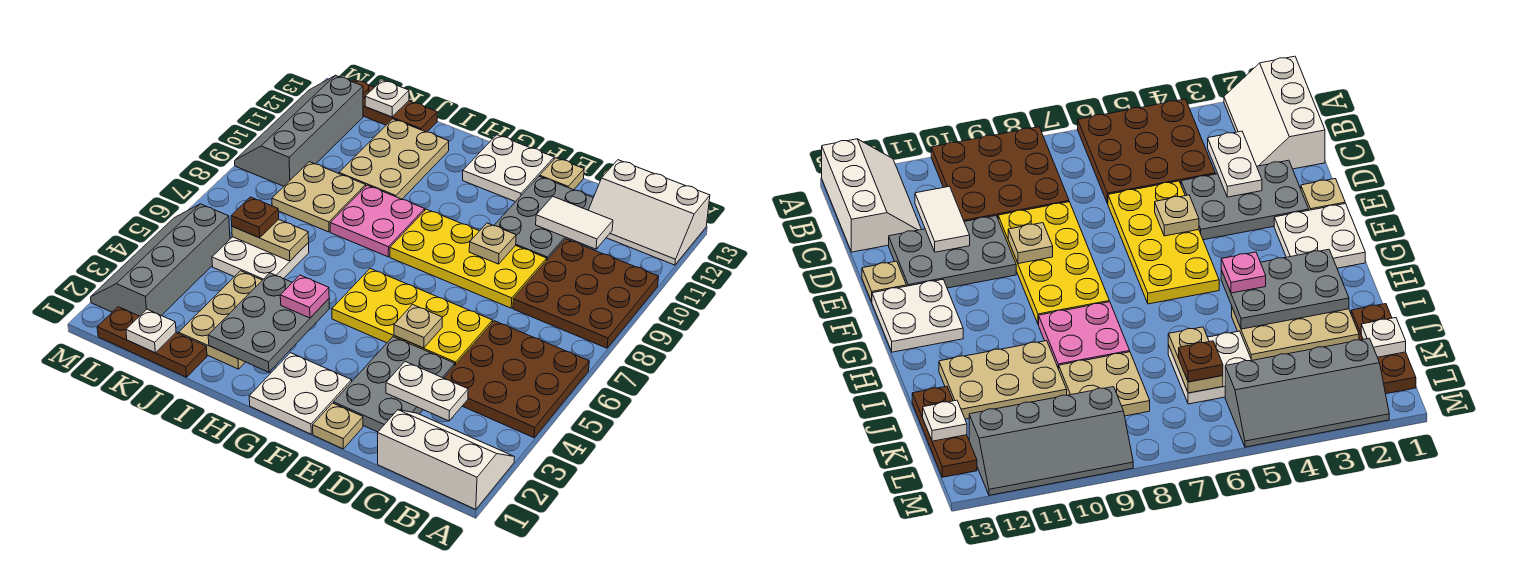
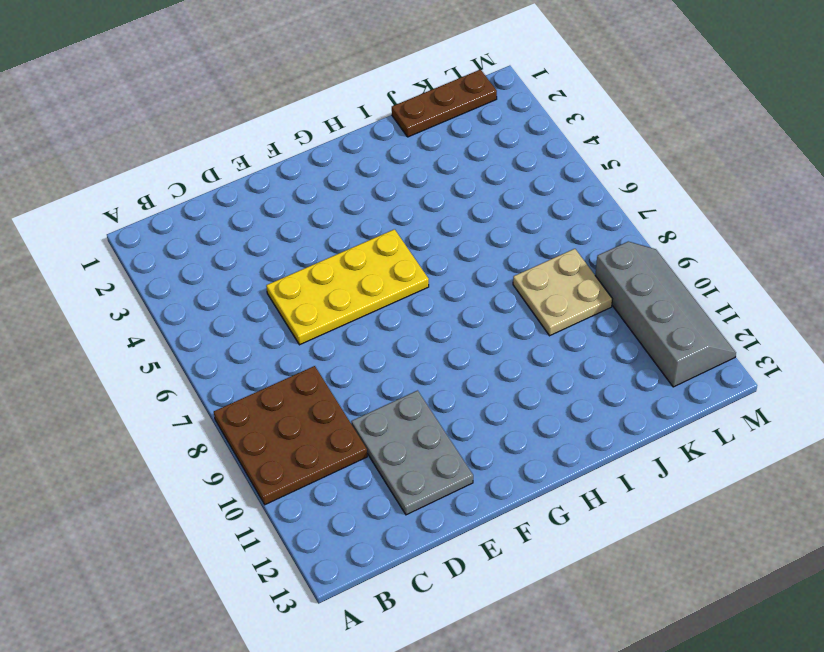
none -> white 2x3 slope [378,410,515,509]
none -> brown 3x3 plate [444,321,589,438]
none -> white 2x3 slope [589,160,710,265]
none -> grey 2x3 plate [334,337,455,432]

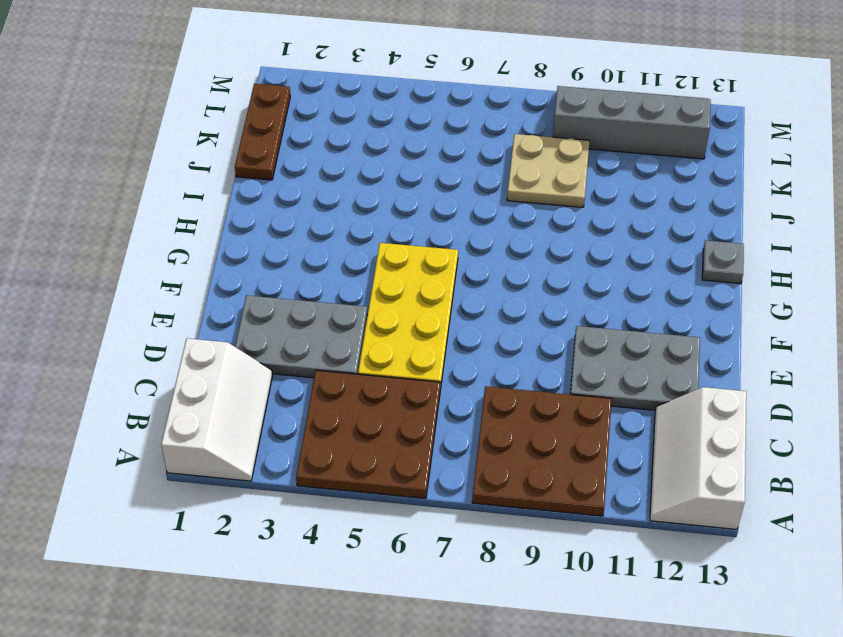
grey 1x1 plate [702,240,744,284] -> none
none -> yellow 2x4 plate [390,209,547,308]
none -> tan 1x1 plate [313,403,363,449]
none -> tan 1x1 plate [540,158,584,190]
none -> white 2x2 plate [249,353,352,434]

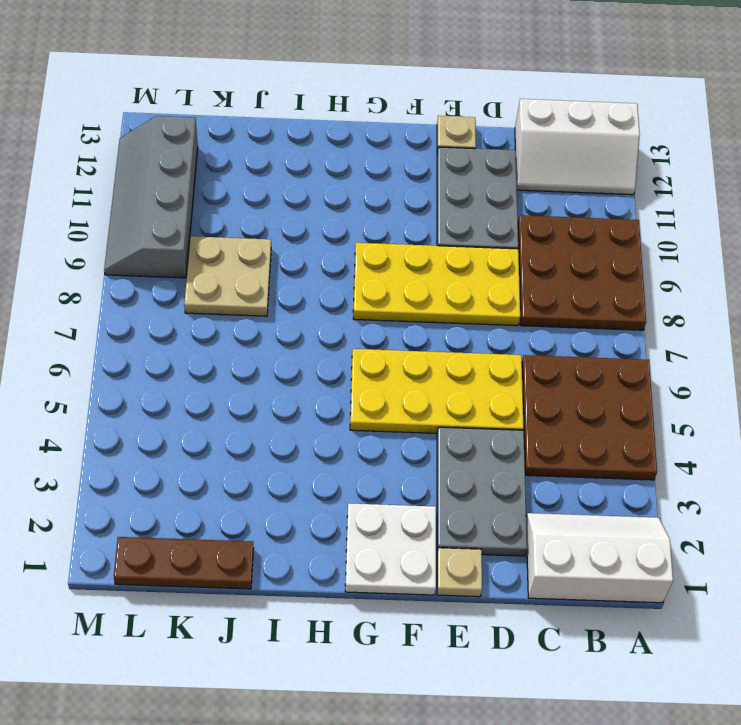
none -> white 2x2 plate [463,135,554,202]
none -> pink 2x2 plate [330,185,425,257]
none -> tan 2x3 plate [179,271,262,369]
none -> tan 2x3 plate [339,119,449,199]

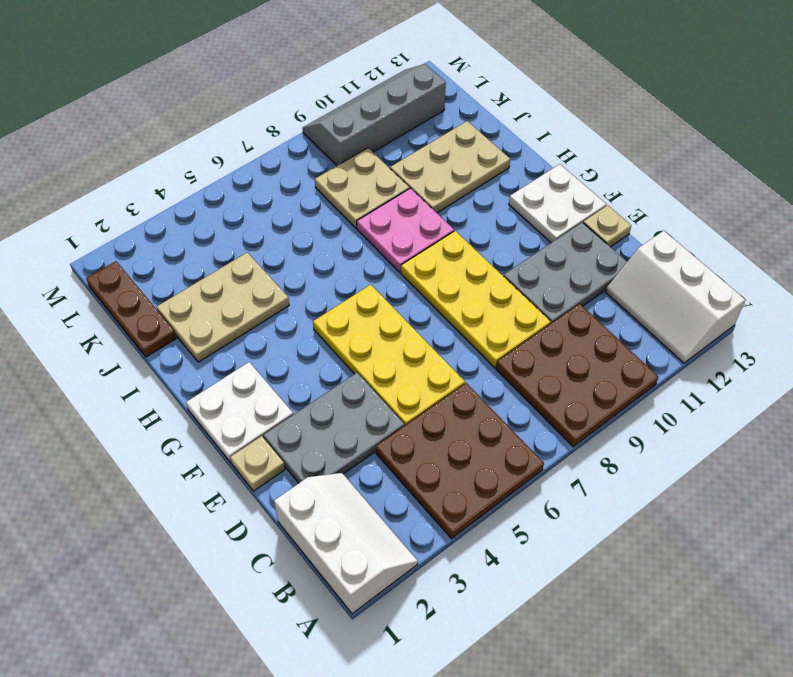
none -> white 2x2 plate [212,237,309,280]
none -> brown 1x3 plate [352,80,437,132]
none -> grey 2x4 slope [90,204,230,316]
none -> white 1x2 plate [386,362,468,421]

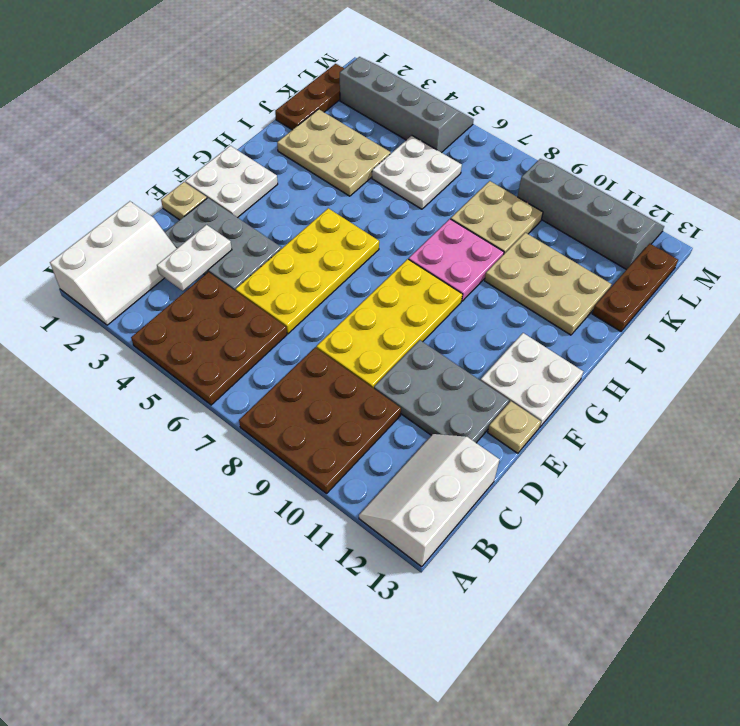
none -> white 1x2 tile [536,197,613,249]
none -> tan 1x1 plate [394,305,442,348]
none -> tan 1x1 plate [469,223,516,264]
none -> grey 2x3 plate [208,273,329,372]

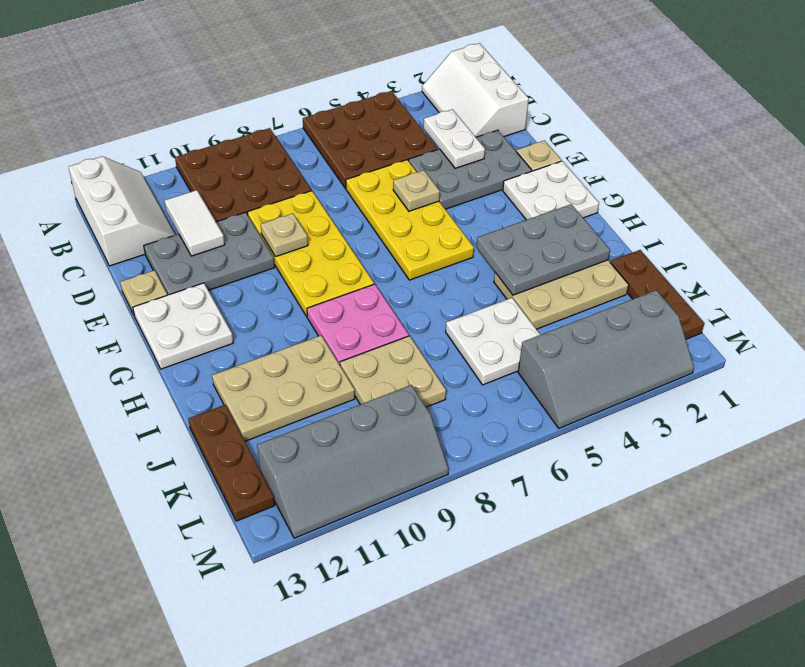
none -> tan 1x2 plate [232,219,309,261]
none -> white 1x1 plate [126,309,176,353]
none -> white 1x1 plate [365,80,409,117]
none -> pink 1x1 plate [280,275,329,318]

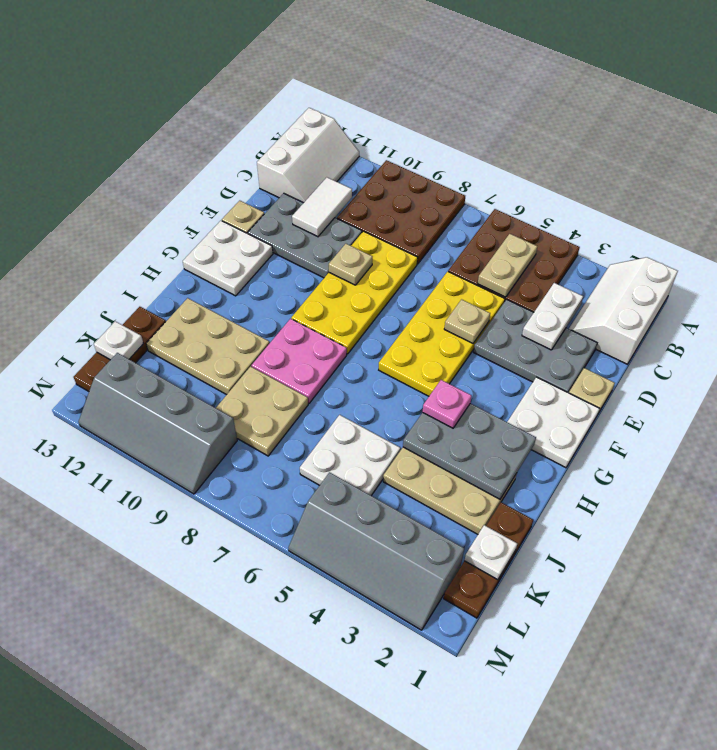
tan 1x2 plate [478,234,537,297] -> tan 1x2 plate moved to [232,219,309,261]
none -> brown 1x1 plate [231,197,279,238]

